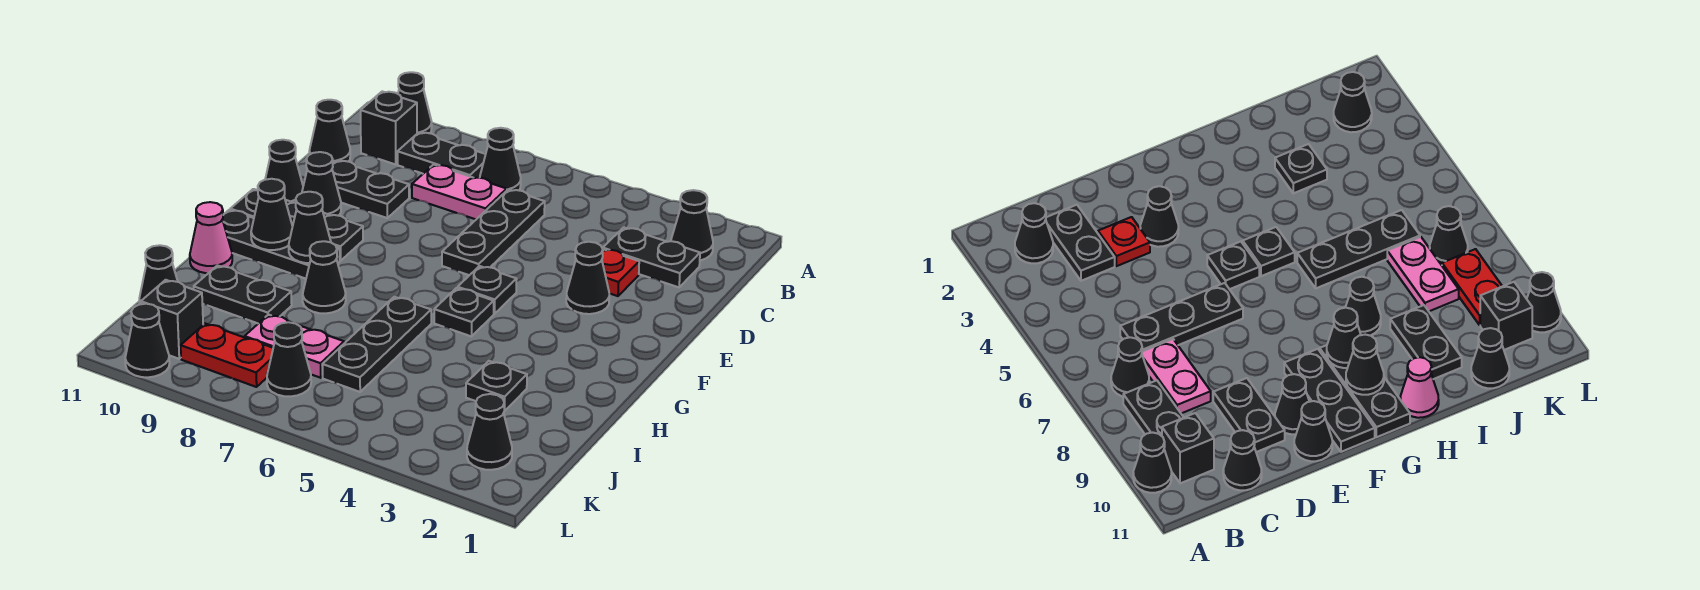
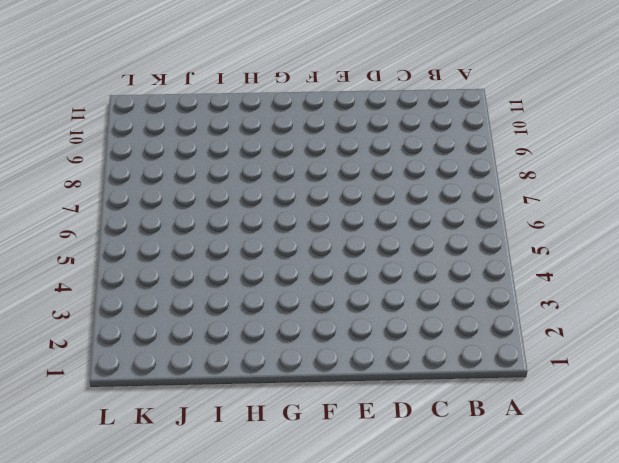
none -> black 1x1 cone [398,72,432,133]
none -> black 1x1 cone [671,190,713,260]
none -> black 1x1 cone [480,128,521,191]
none -> black 1x2 plate [398,132,486,178]

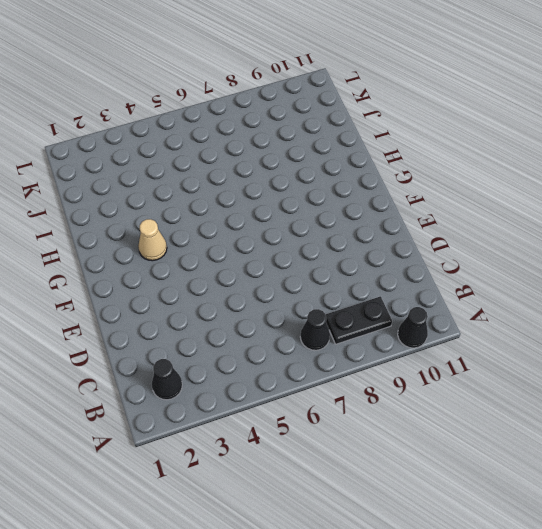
tan 1x1 cone [138,219,167,261] -> none
none -> black 1x1 brick [361,91,417,165]
none -> black 1x2 plate [603,227,700,287]
none -> black 1x3 plate [442,189,545,275]
none -> pink 1x2 plate [412,165,507,219]

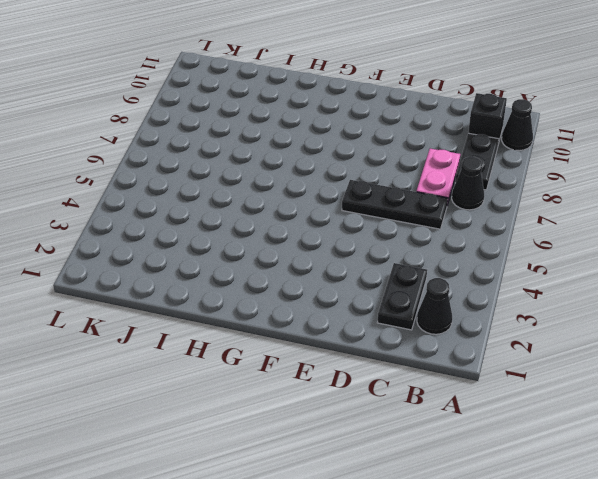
none -> black 1x1 cone [309,100,350,163]
none -> red 1x1 plate [602,249,639,296]
none -> black 1x2 plate [332,160,409,218]
none -> black 1x1 cone [566,242,609,314]

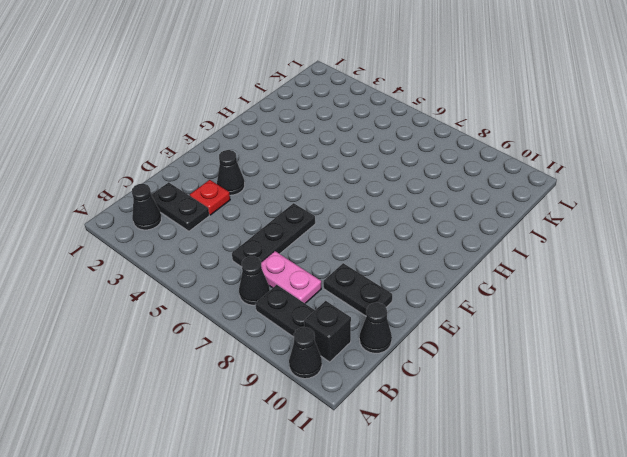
none -> black 1x1 cone [302,152,341,216]
none -> black 1x1 cone [265,140,303,203]
none -> black 1x1 plate [458,266,517,314]
none -> black 1x3 plate [230,189,363,261]

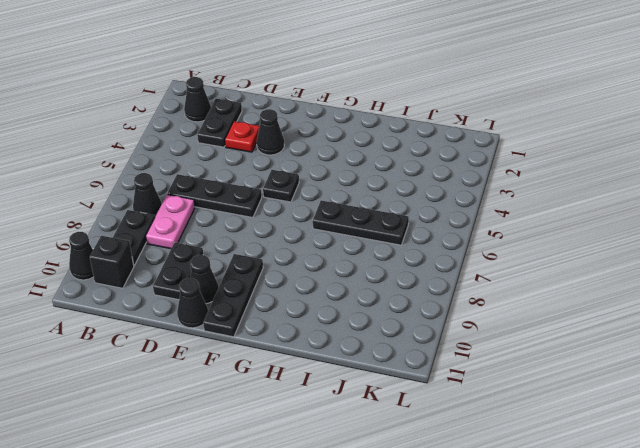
none -> black 1x1 cone [309,100,350,163]
none -> black 1x1 plate [434,288,494,336]
none -> black 1x3 plate [222,210,340,279]
none -> black 1x1 cone [303,241,346,313]

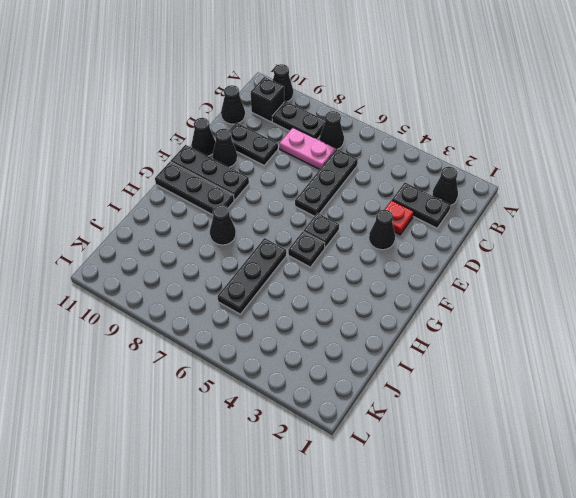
none -> pink 1x1 cone [190,202,232,273]
none -> black 1x1 plate [466,361,527,411]
none -> black 1x2 plate [194,265,292,323]
none -> pink 1x2 plate [245,315,344,378]

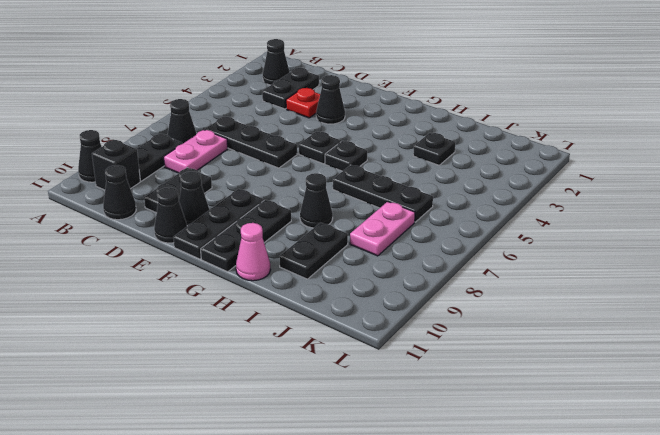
none -> black 1x1 cone [139,245,178,305]
none -> black 1x1 cone [467,394,512,470]
none -> black 1x1 cone [267,322,311,397]
none -> red 1x2 plate [181,324,273,387]

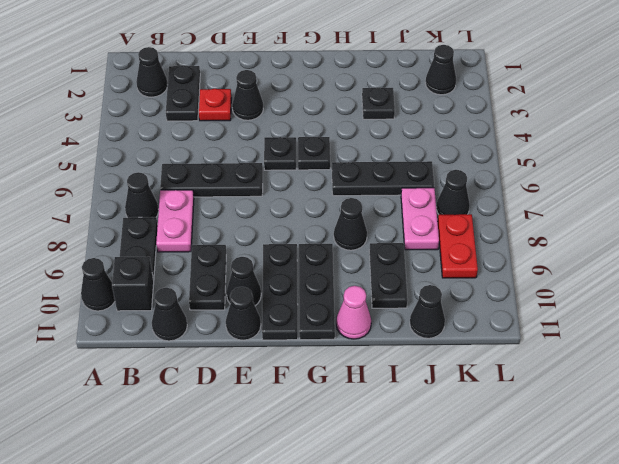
none -> black 1x1 brick [141,280,203,359]
none -> black 1x1 cone [125,304,170,377]
none -> black 1x1 cone [289,192,331,263]
none -> black 1x1 cone [251,179,293,250]

